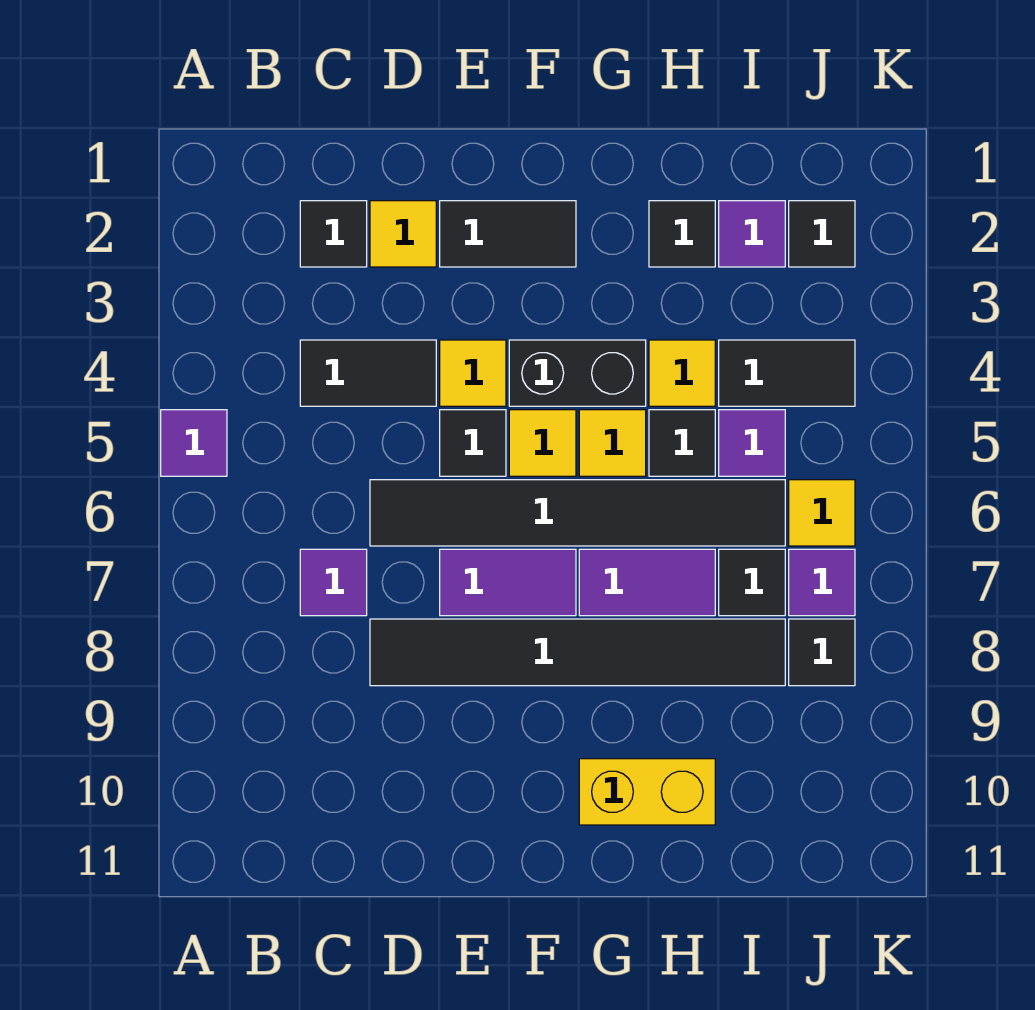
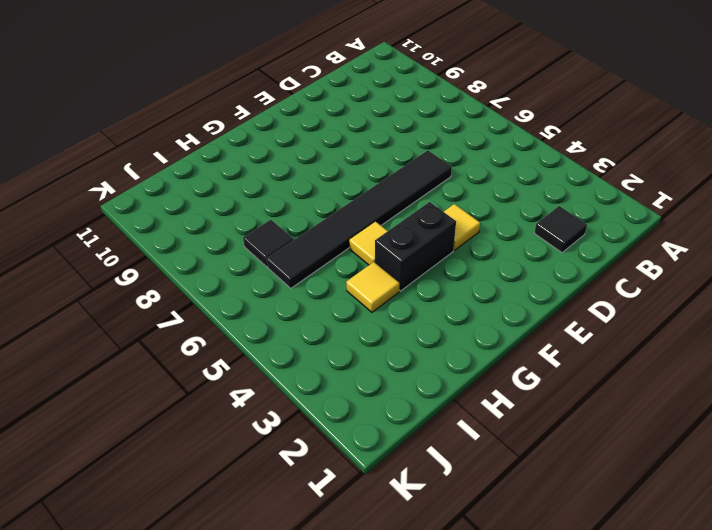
none -> purple 1x1 tile [161,410,227,476]
none -> black 1x2 tile [300,340,436,406]
none -> purple 1x1 tile [300,549,367,616]

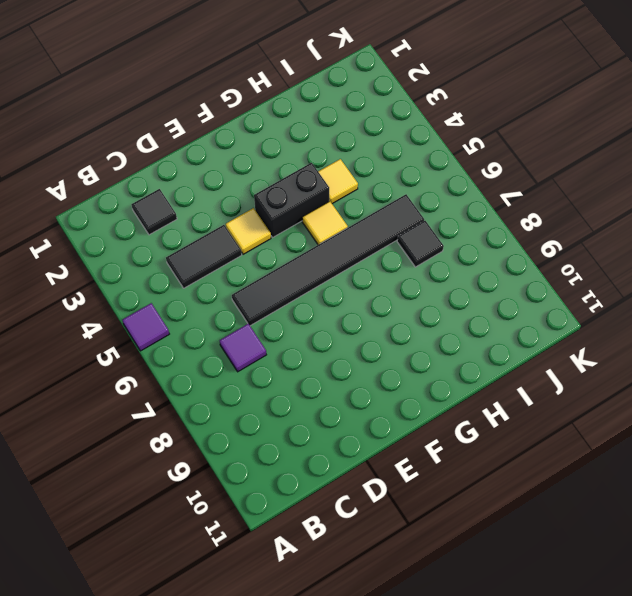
none -> yellow 1x1 tile [370,201,436,267]
none -> black 1x6 tile [370,619,785,686]
none -> black 1x2 tile [440,201,576,267]

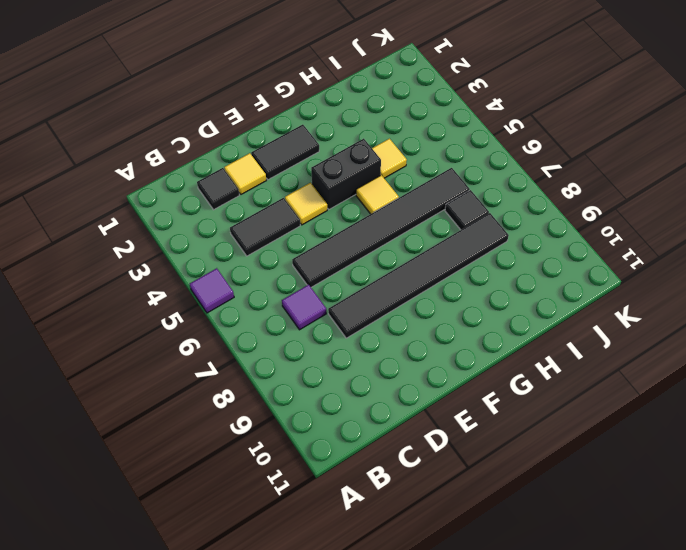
none -> black 1x1 tile [440,410,506,476]
none -> purple 1x2 tile [440,549,576,616]
none -> yellow 1x1 tile [509,410,576,476]

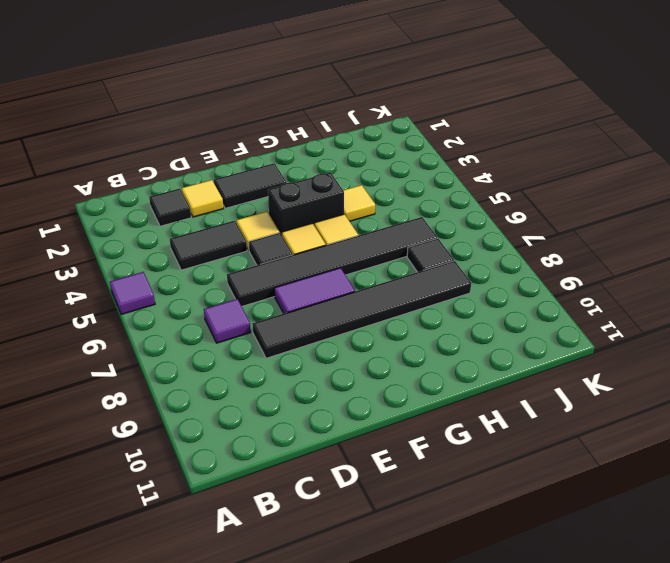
none -> purple 1x2 tile [579,549,715,616]
none -> yellow 1x2 brick [579,759,715,825]
none -> black 1x1 tile [649,201,715,267]

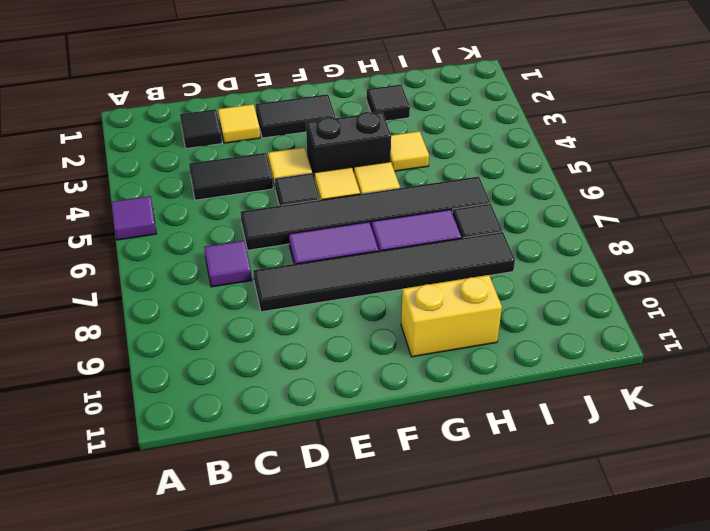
none -> black 1x1 tile [649,410,715,476]
none -> purple 1x1 tile [719,201,785,267]
none -> black 1x2 tile [719,340,855,406]

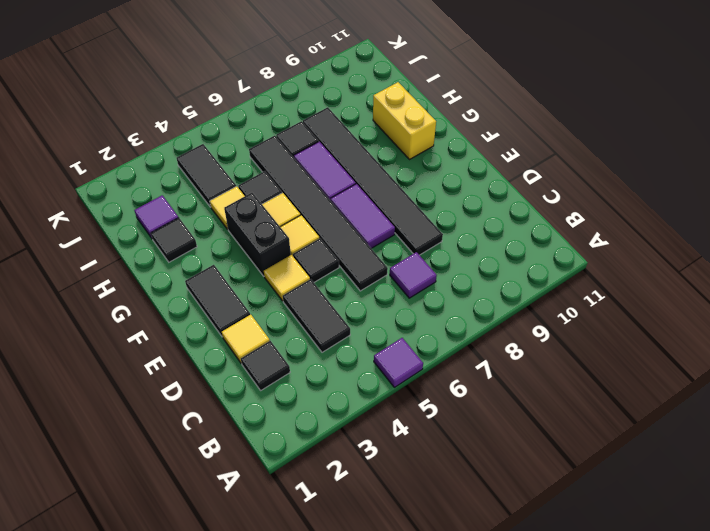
none -> purple 1x1 tile [719,410,785,476]
none -> black 1x1 tile [789,201,855,267]
none -> yellow 1x1 tile [789,480,855,546]

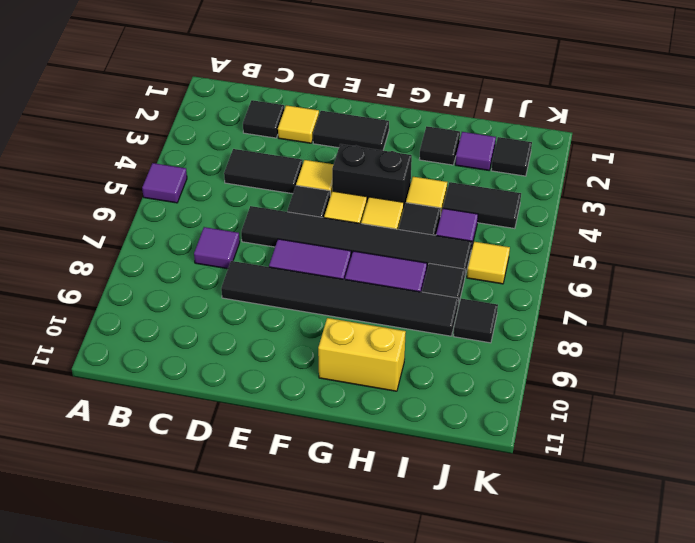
none -> purple 1x1 tile [789,549,855,616]

